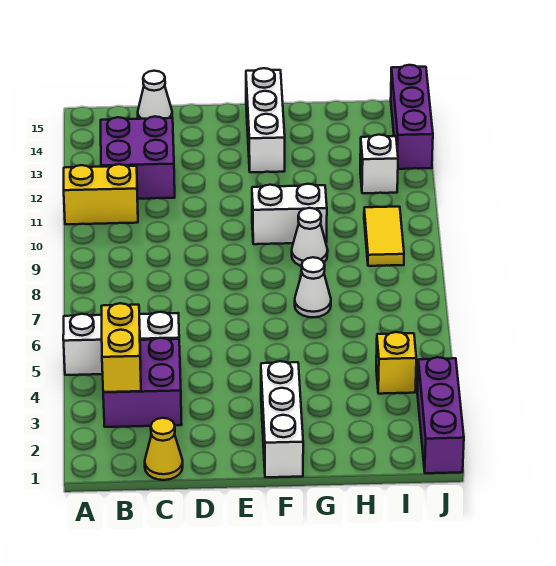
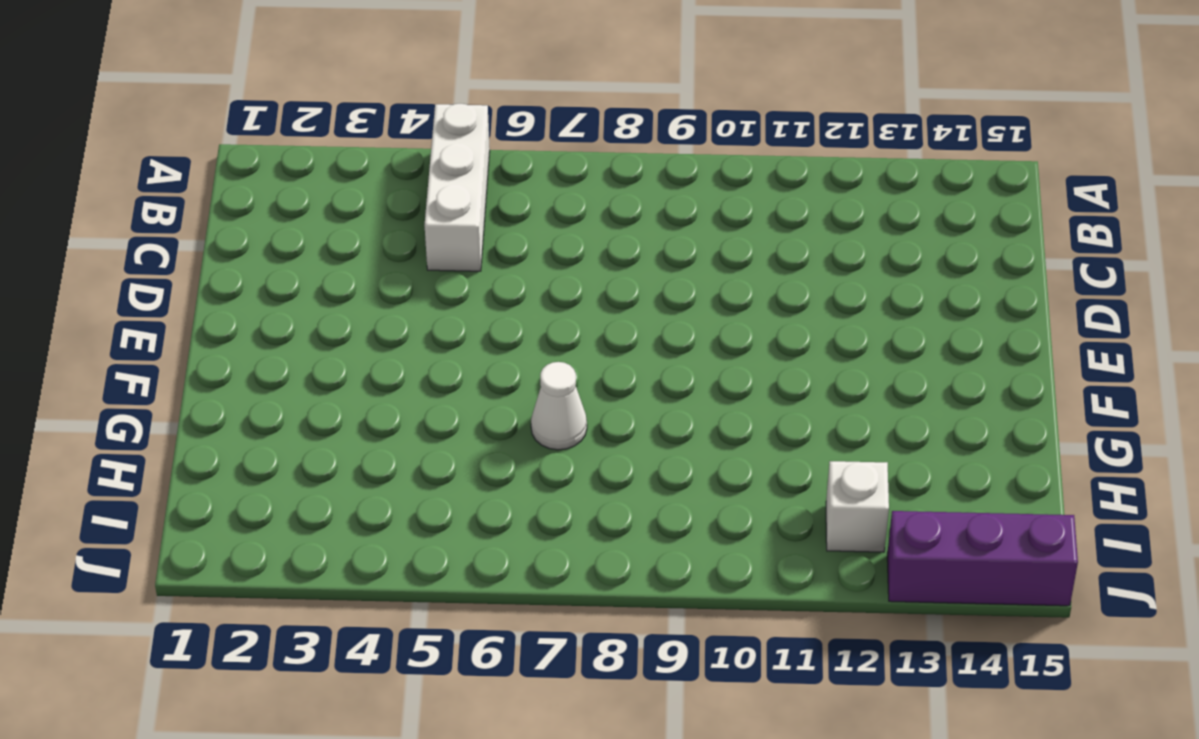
none -> yellow 1x2 brick [64,164,138,224]
none -> purple 2x2 brick [103,338,182,427]
none -> purple 2x2 brick [101,117,175,199]

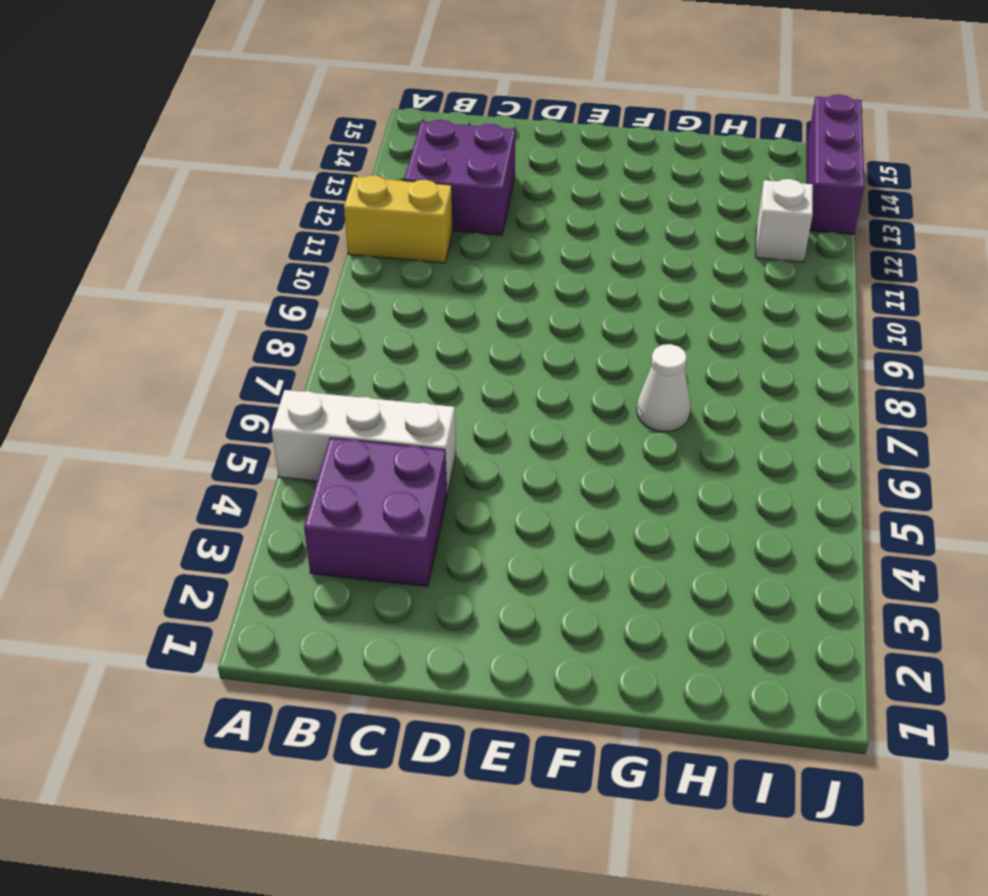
none -> yellow 1x1 cone [145,418,183,480]
none -> white 1x1 cone [138,71,172,119]
none -> white 1x3 brick [261,361,303,477]

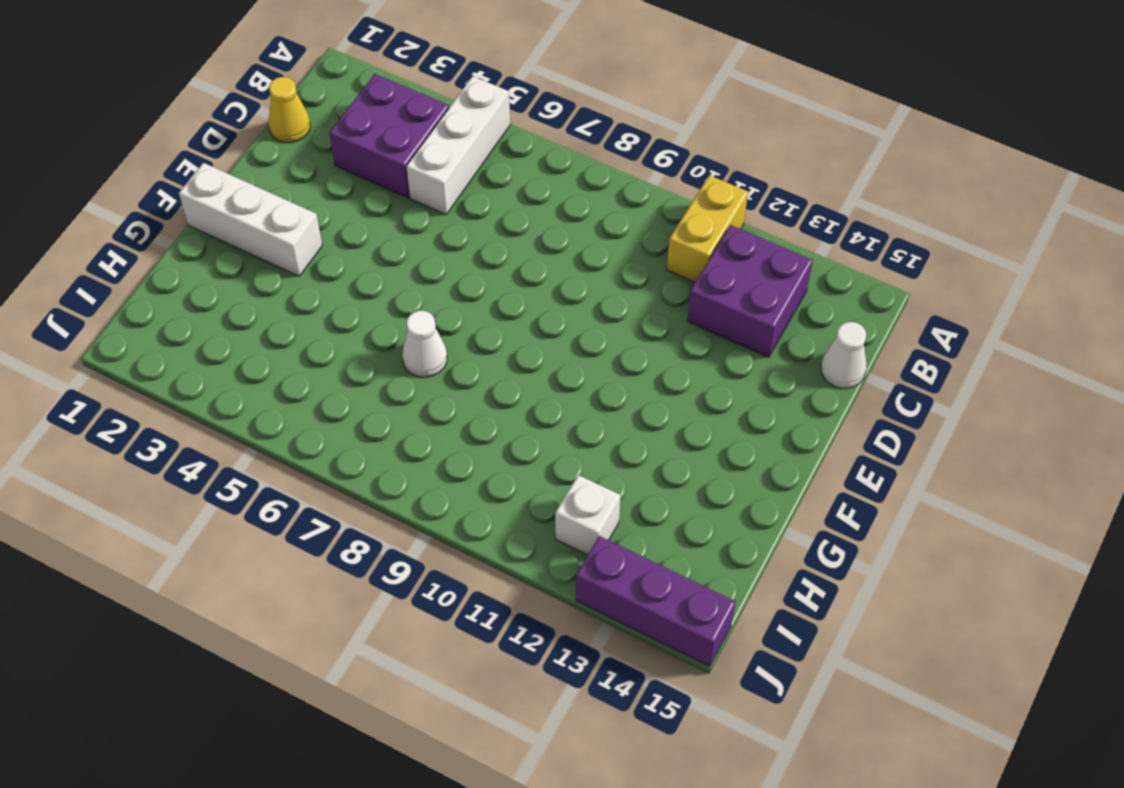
none -> white 1x2 brick [252,184,327,244]
none -> white 1x3 brick [246,68,285,172]
none -> white 1x1 cone [292,208,328,266]

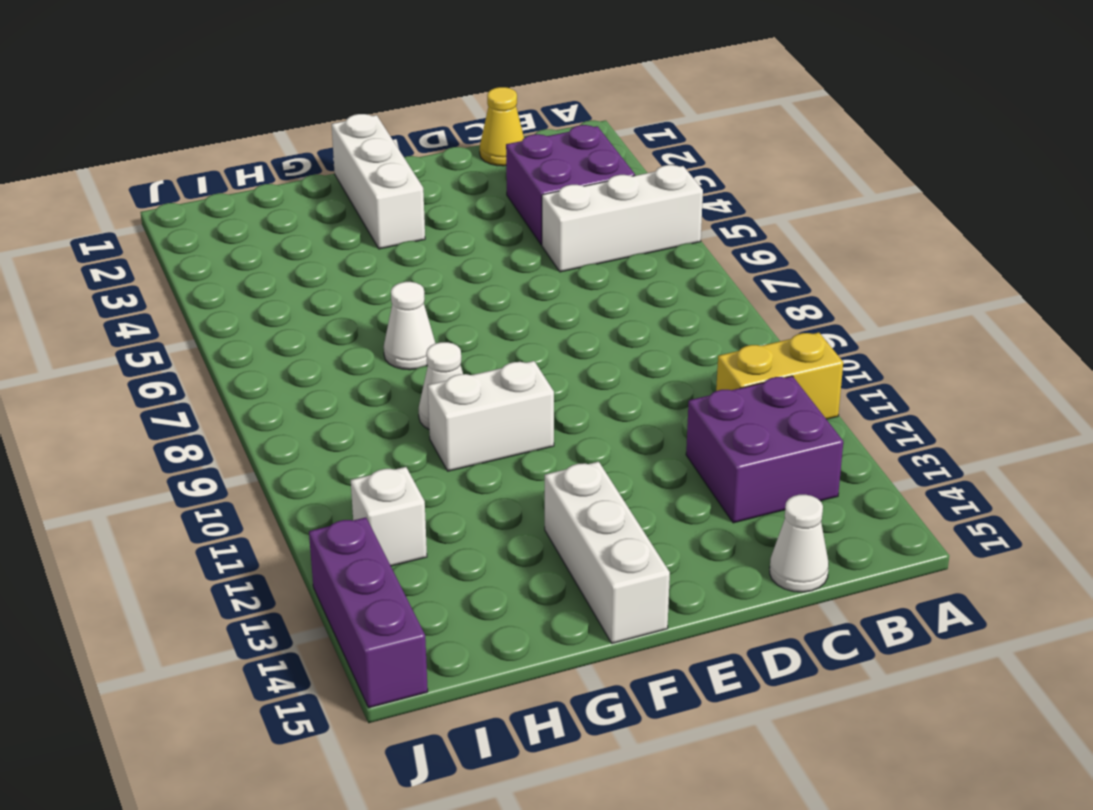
none -> yellow 1x1 brick [376,332,416,394]
none -> yellow 1x2 tile [364,207,404,266]
none -> purple 1x3 brick [417,357,464,473]

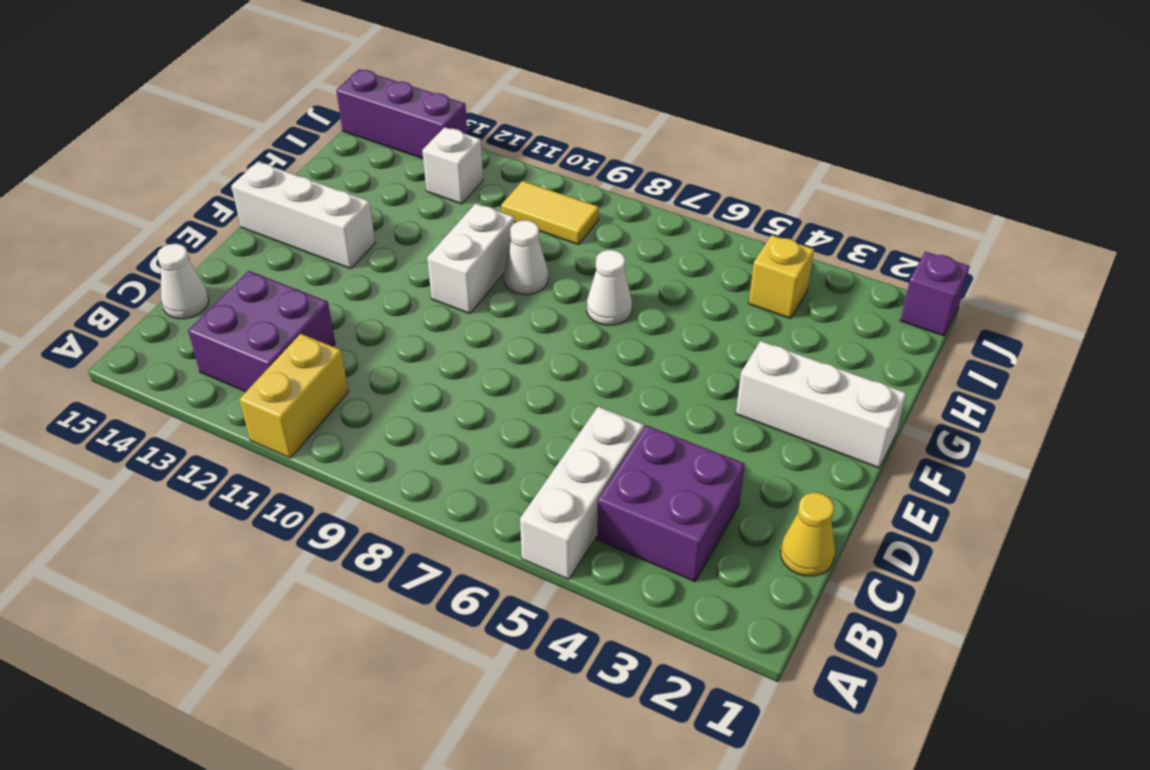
purple 1x1 brick [900,252,970,336] -> purple 1x3 brick [417,357,464,473]
none -> yellow 1x2 brick [101,303,141,392]

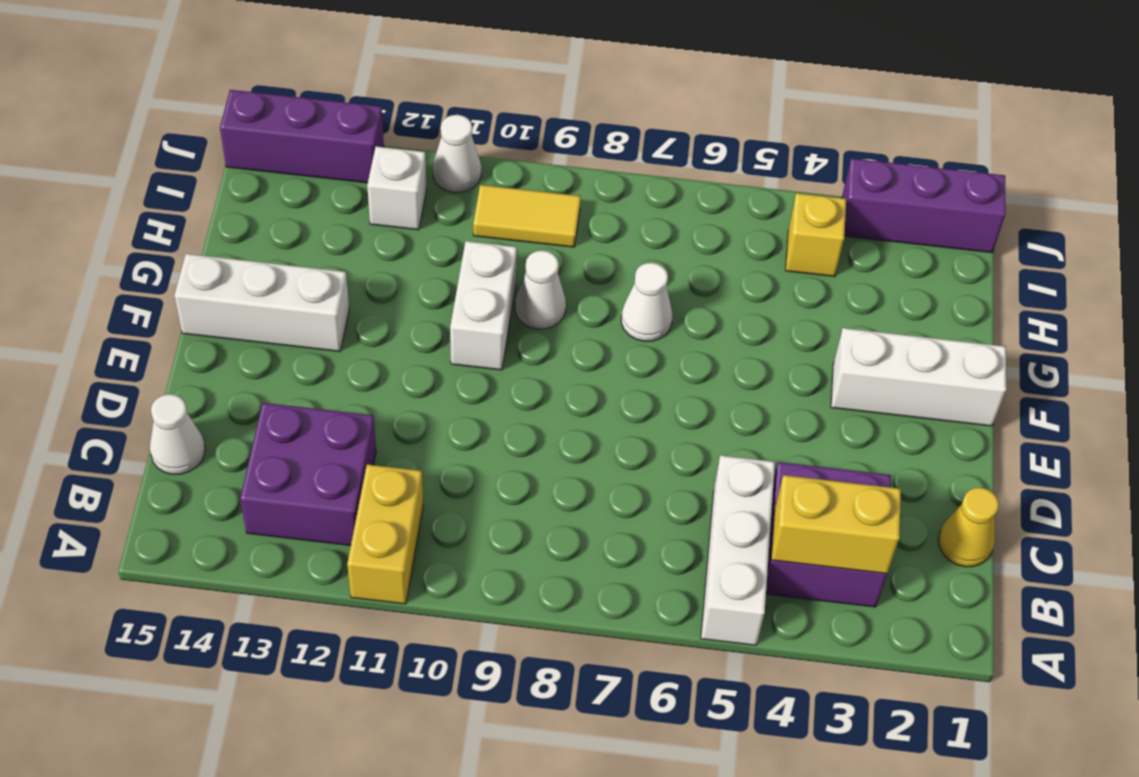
white 1x1 cone [433,115,481,193] -> none

